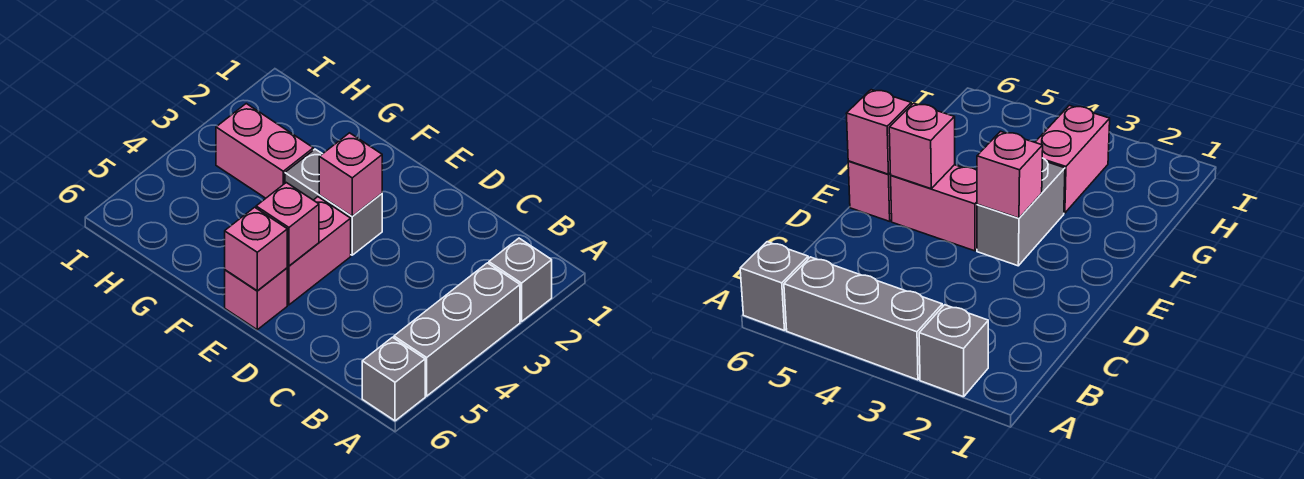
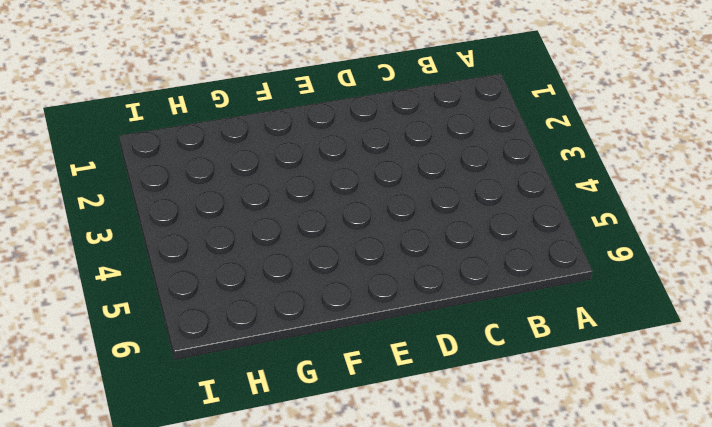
none -> grey 1x1 brick [489,238,552,322]
none -> grey 1x3 brick [394,263,520,396]

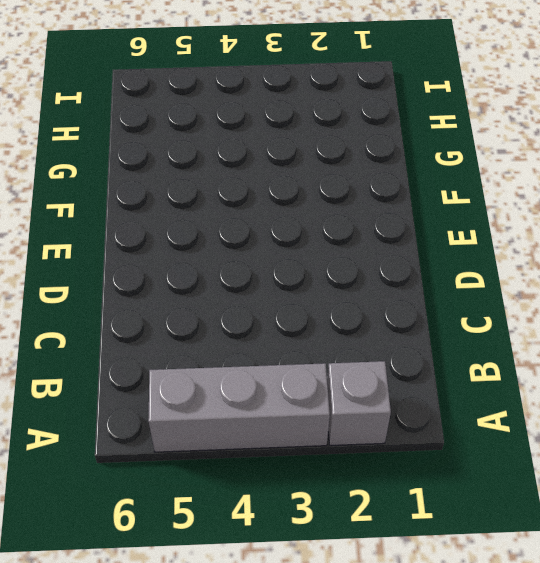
none -> grey 1x1 brick [362,337,425,421]
none -> grey 1x2 brick [285,149,382,255]

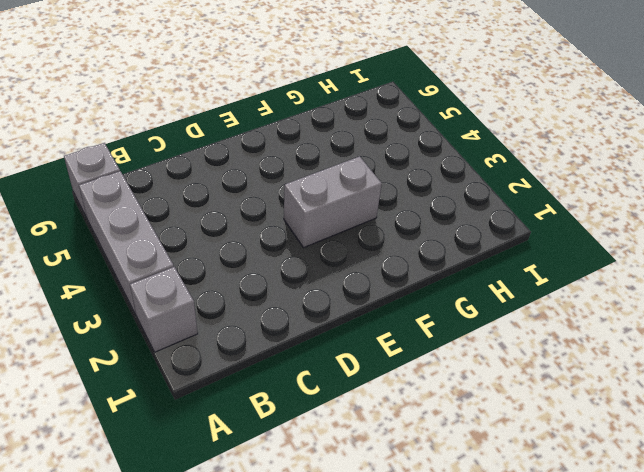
none -> pink 1x2 brick [287,197,351,305]
none -> pink 1x1 brick [225,268,287,330]

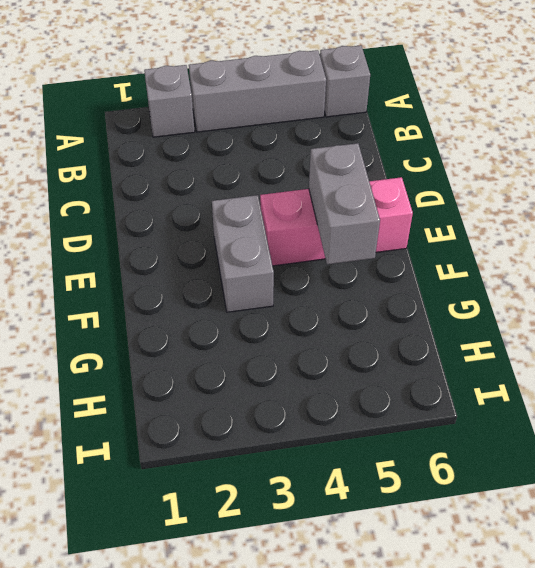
grey 1x2 brick [309,143,380,264] -> pink 1x1 brick [256,183,319,266]
none -> pink 1x2 brick [216,104,313,198]
none -> pink 1x1 brick [319,133,382,216]

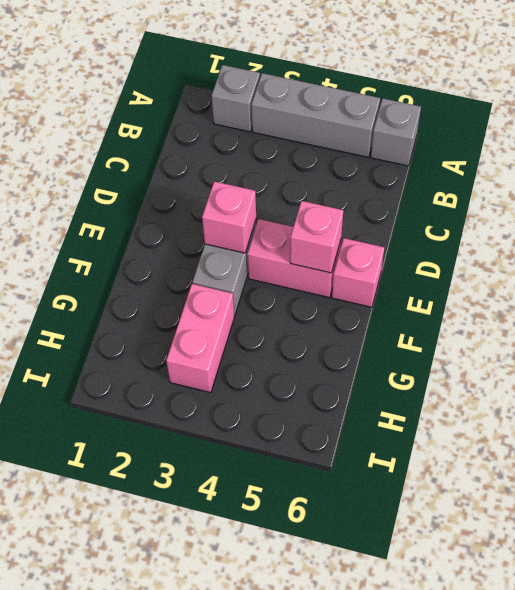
none -> pink 1x1 brick [225,207,287,291]

